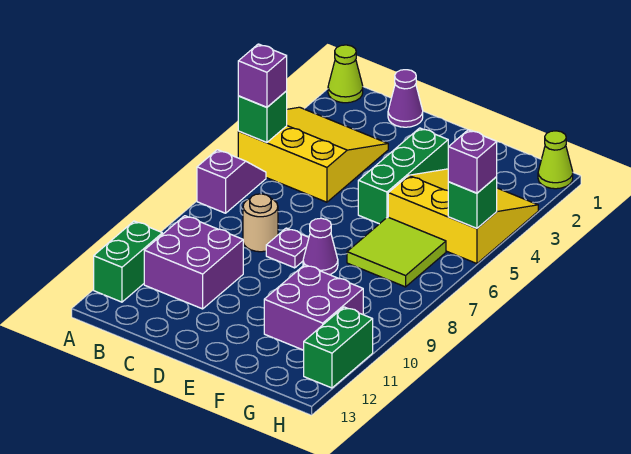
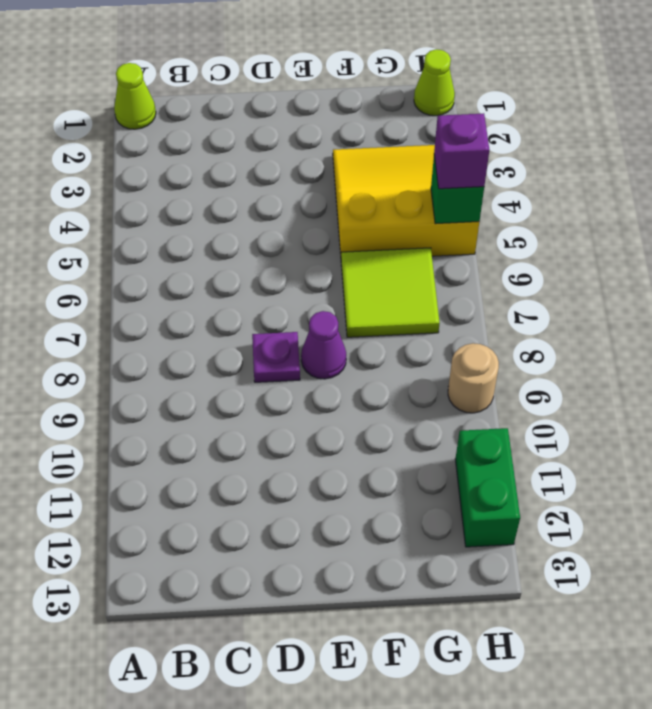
tan 1x1 round brick [448,343,499,413] -> tan 1x1 round brick moved to [243,194,278,252]
none -> yellow 3x3 slope [238,107,388,202]
none -> purple 1x2 slope [197,150,266,213]
none -> green 1x2 brick [94,221,162,302]

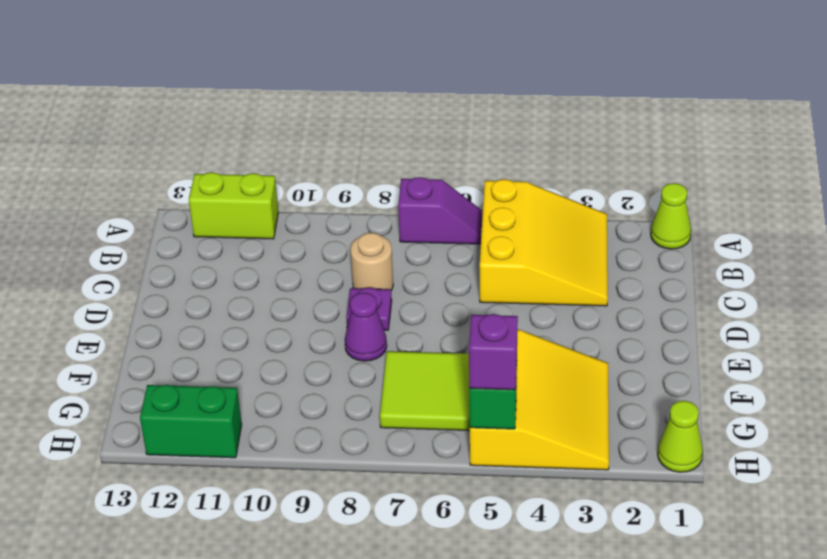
lime 1x2 brick [189,172,278,239] -> green 1x2 brick [94,221,162,302]
none -> purple 2x2 brick [144,216,243,309]
none -> purple 1x1 cone [388,70,423,127]
none -> green 1x3 brick [358,128,448,224]

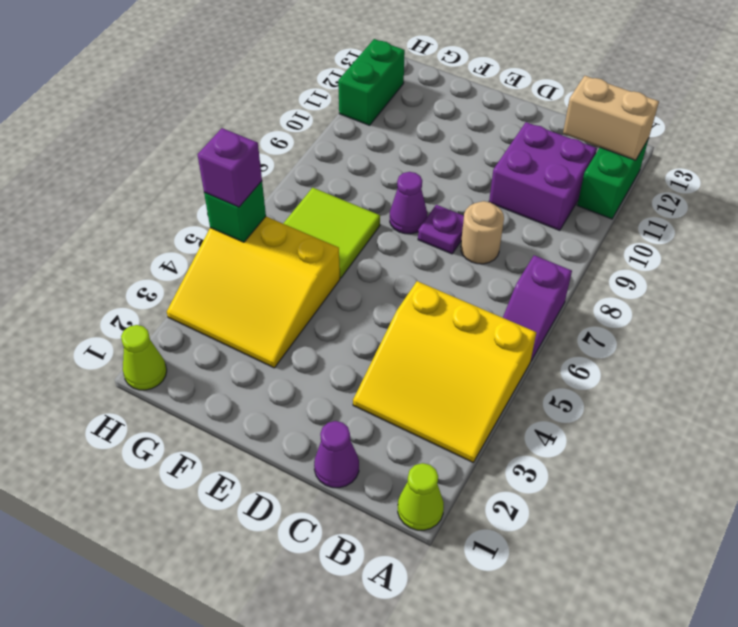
tan 1x2 brick [563,76,659,160] -> none
none -> green 1x3 brick [358,128,448,224]
none -> purple 2x2 brick [264,265,363,350]
none -> green 1x1 brick [238,91,287,143]

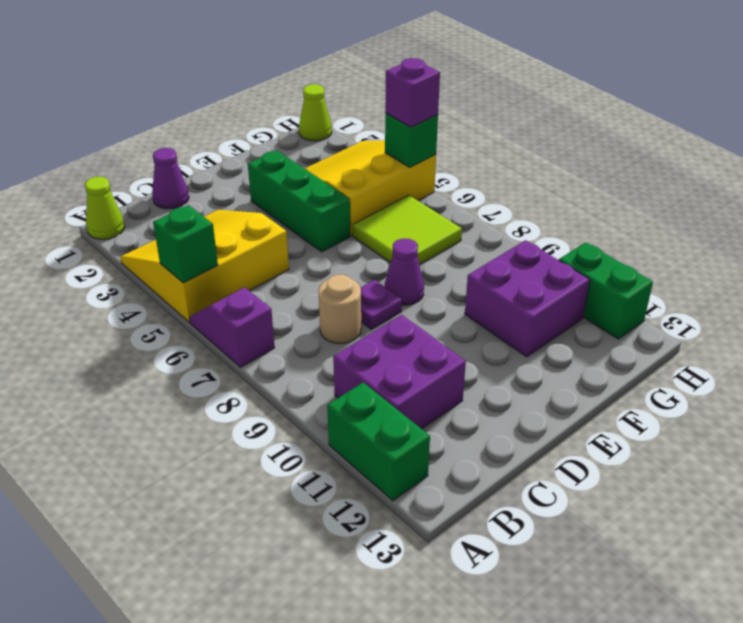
none -> purple 1x1 brick [238,44,287,107]

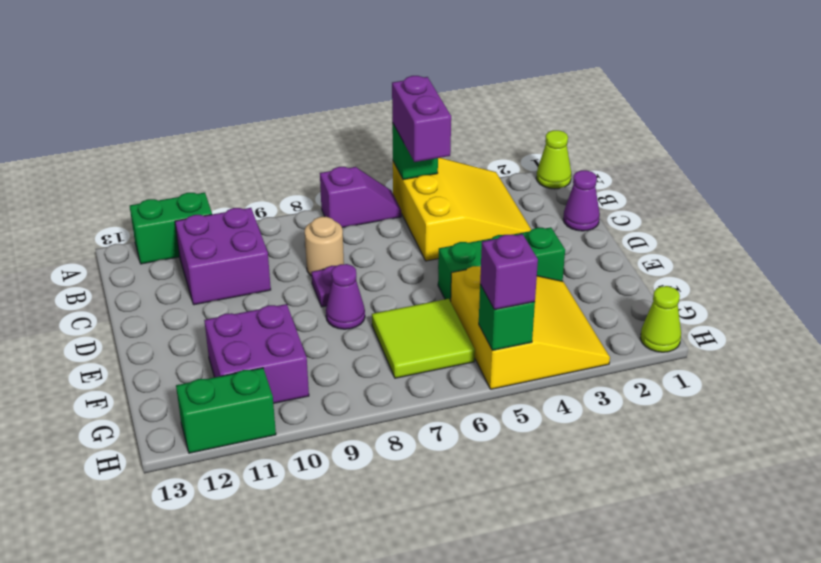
purple 1x2 brick [392,76,451,162] -> purple 1x1 brick [238,44,287,107]

